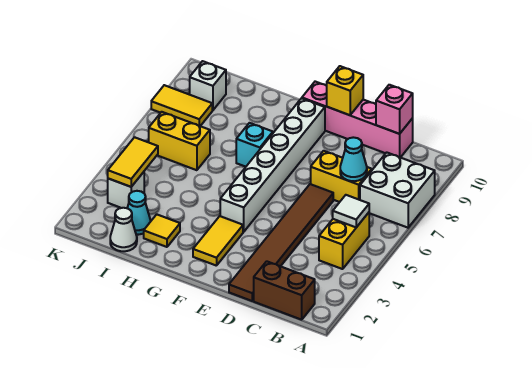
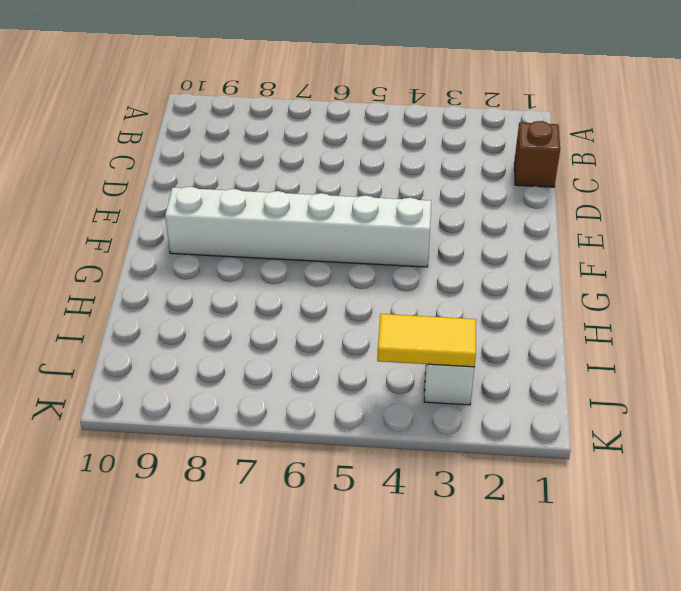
brown 1x1 brick [515,121,560,187] -> brown 1x2 brick [254,261,315,320]
none -> white 2x2 brick [360,152,435,228]
none -> yellow 1x2 brick [319,213,369,269]
none -> yellow 1x2 brick [311,151,372,202]

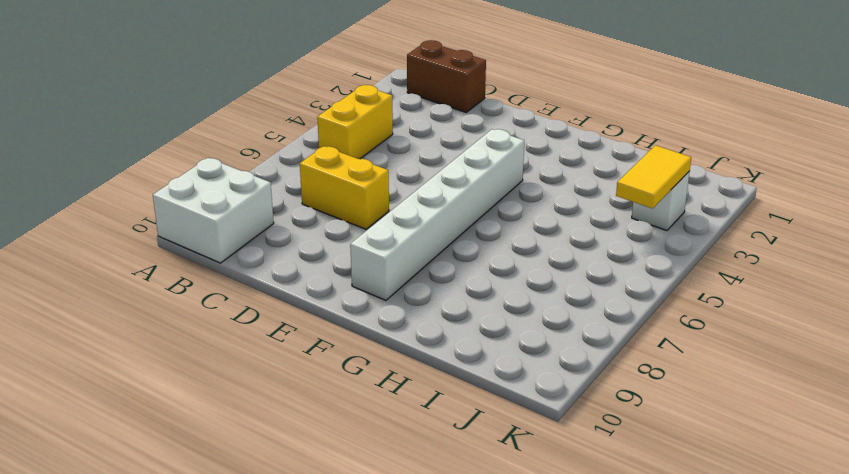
white 2x2 brick [153,158,274,263] -> white 2x2 brick moved to [360,152,435,228]
none -> pink 1x4 brick [302,82,413,158]
none -> brown 1x6 tile [229,184,333,301]
none -> yellow 1x2 tile [193,216,243,266]

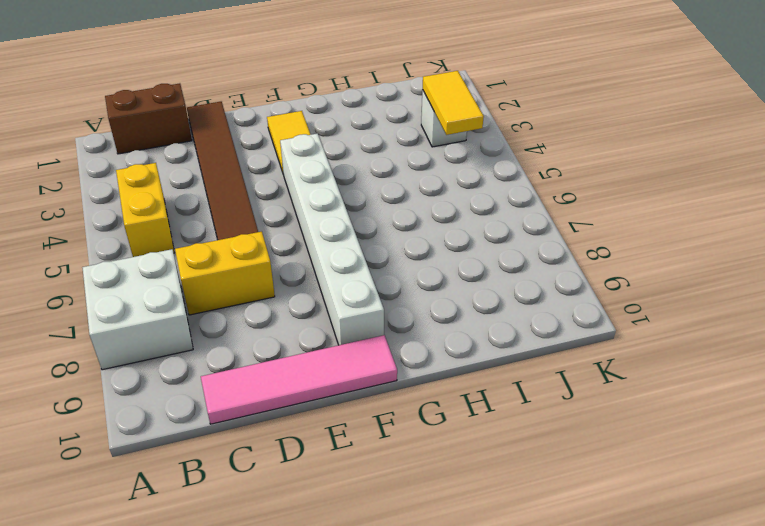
pink 1x4 tile [201,335,397,424] -> pink 1x4 brick [302,82,413,158]
none -> cyan 1x1 brick [236,123,273,167]
none -> yellow 1x1 tile [144,214,180,247]
none -> white 1x1 cone [110,208,137,251]

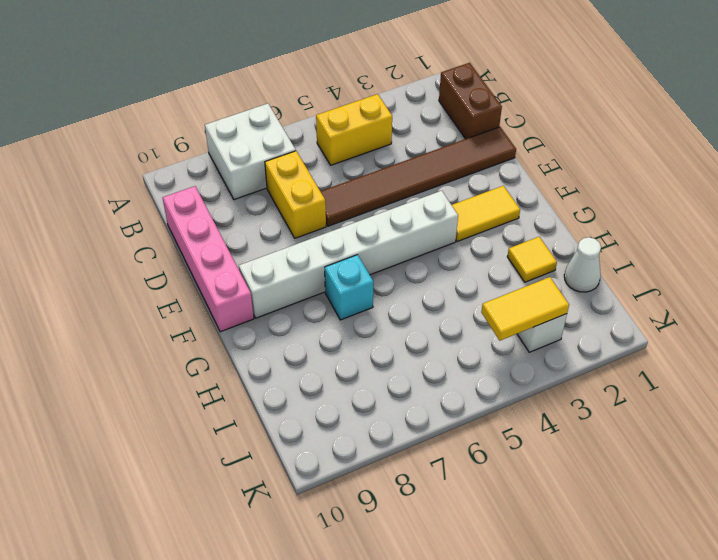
none -> cyan 1x1 cone [127,191,150,235]
none -> yellow 1x2 brick [149,112,210,170]
none -> yellow 1x2 tile [151,85,212,126]

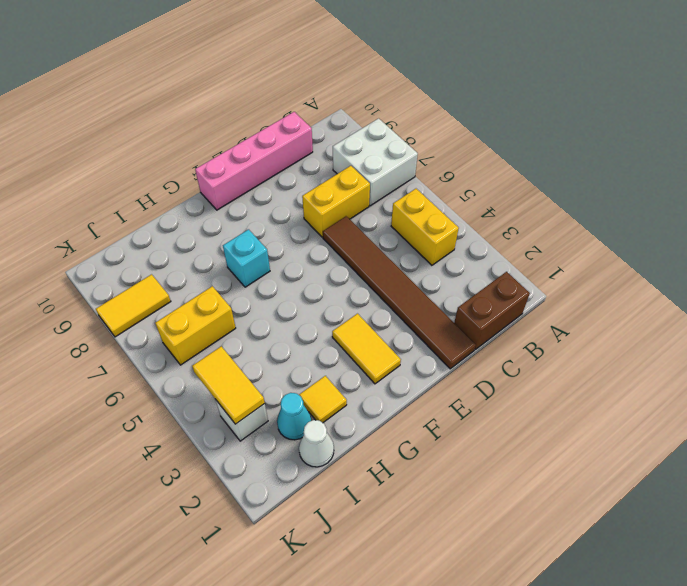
none -> white 1x6 brick [220,98,325,232]
none -> white 1x1 brick [190,61,226,110]
none -> white 1x1 tile [333,195,369,227]

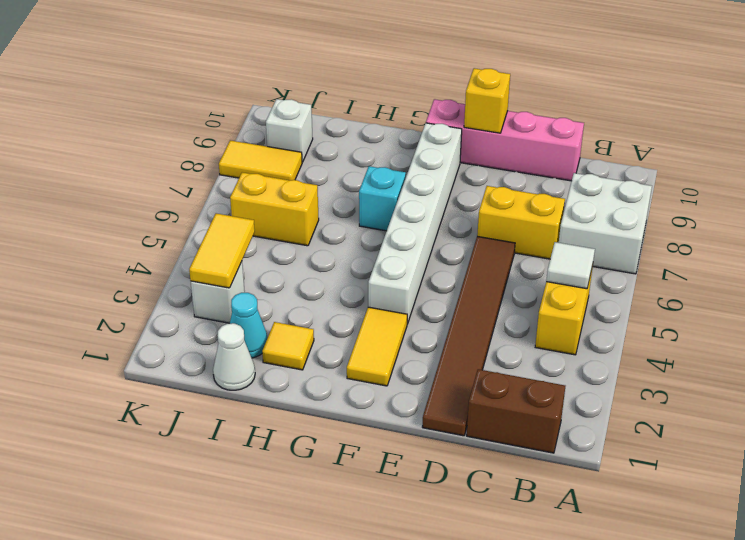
none -> cyan 1x1 cone [340,137,367,181]
none -> pink 1x1 brick [376,85,413,134]

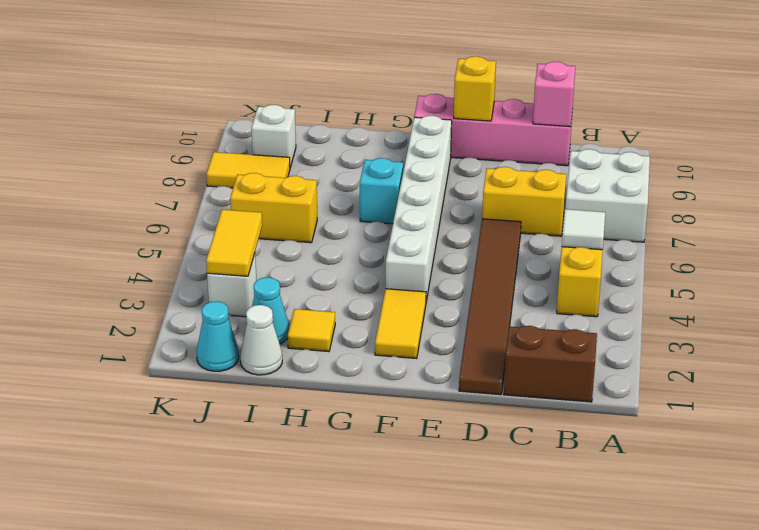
cyan 1x1 cone [197,301,239,371] -> cyan 1x1 cone moved to [340,137,367,181]

